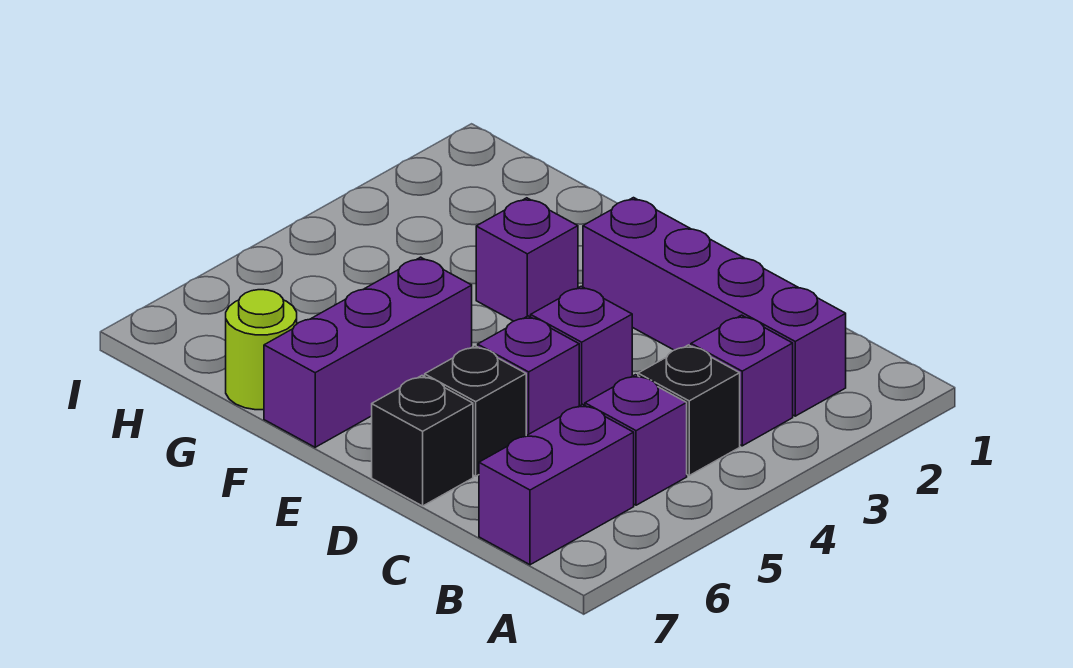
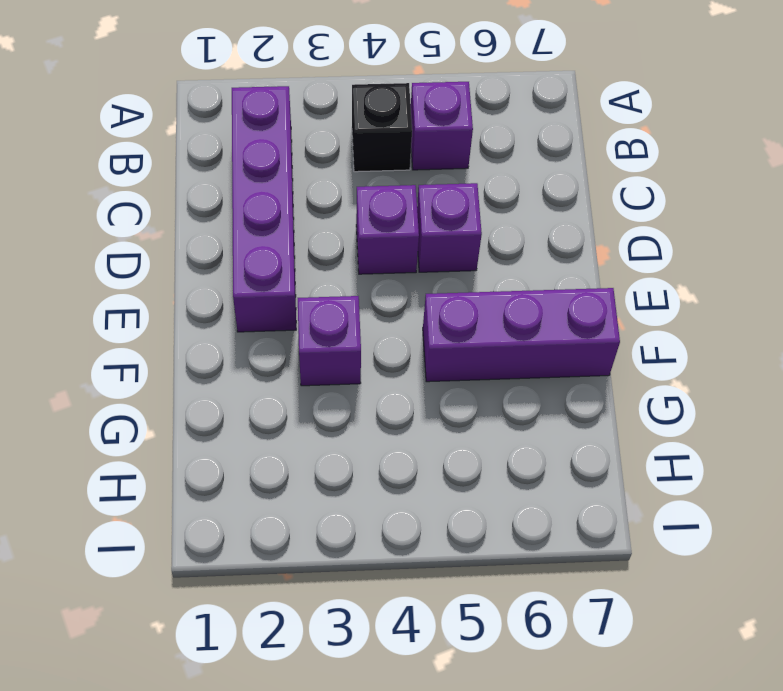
none -> purple 1x1 brick [691,315,793,446]
none -> purple 1x2 brick [479,404,634,565]
none -> black 1x1 brick [425,346,526,476]

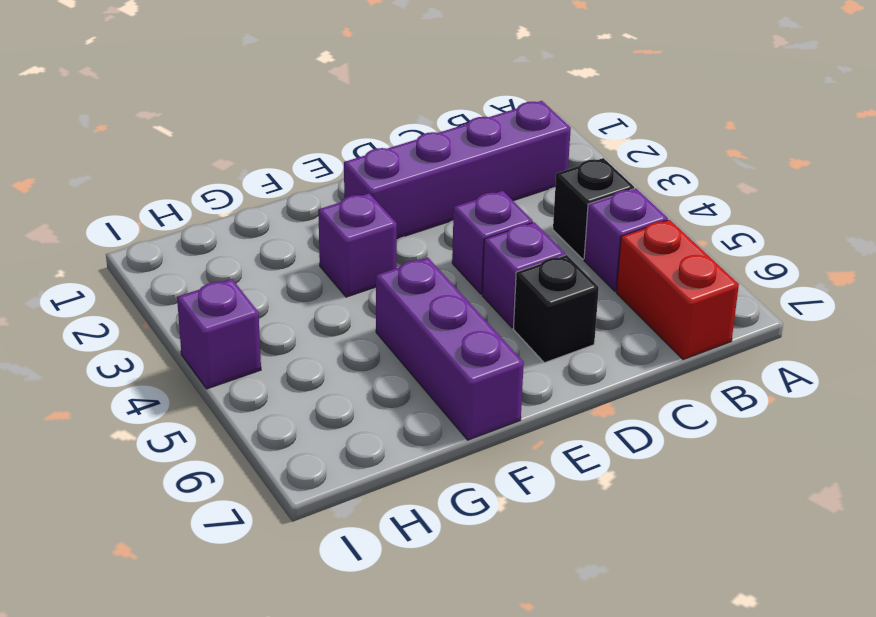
red 1x2 brick [616,220,739,360] -> purple 1x2 brick [479,404,634,565]
purple 1x1 brick [177,279,261,389] -> purple 1x1 brick moved to [691,315,793,446]
none -> black 1x1 brick [372,376,473,506]
none -> lime 1x1 round brick [226,290,297,410]

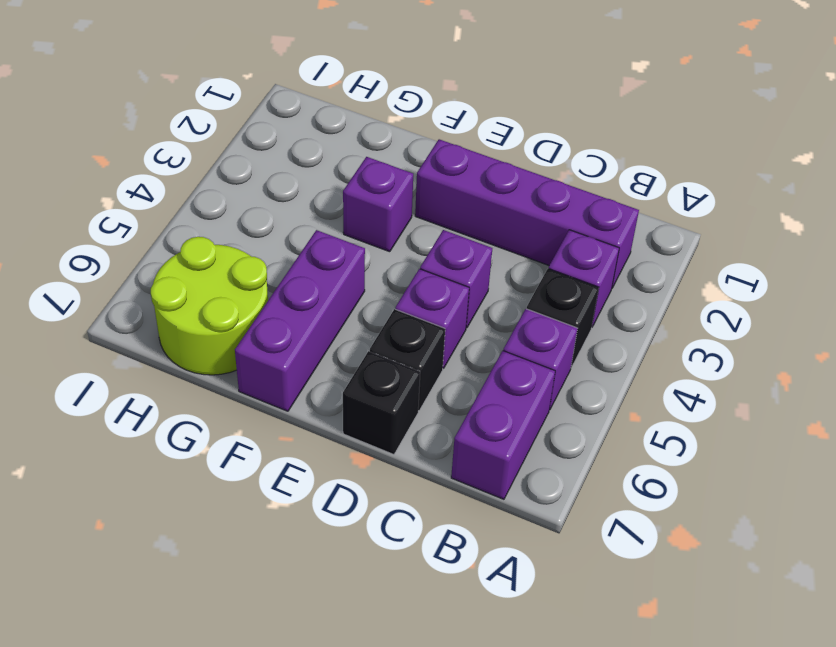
lime 2x2 round brick [151,237,268,375] -> lime 1x1 round brick [226,290,297,410]

